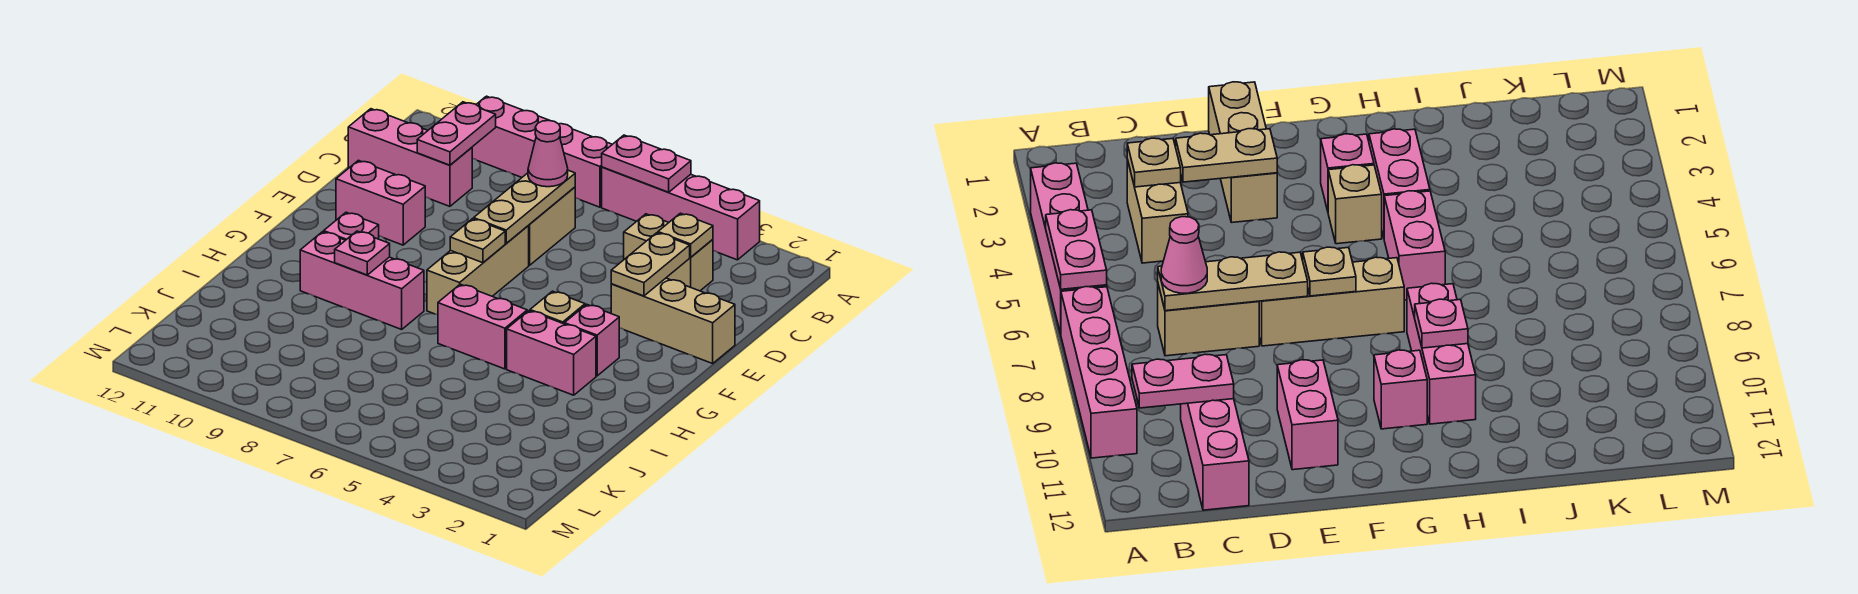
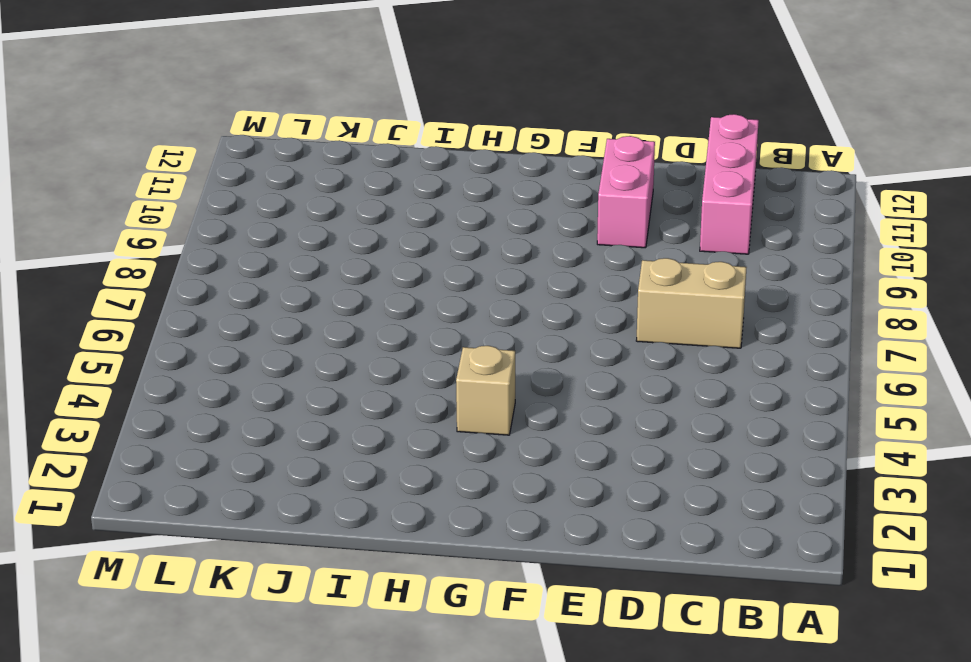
none -> pink 1x4 brick [602,167,760,260]
none -> pink 1x4 brick [472,96,612,207]
none -> tan 1x2 brick [624,214,713,291]

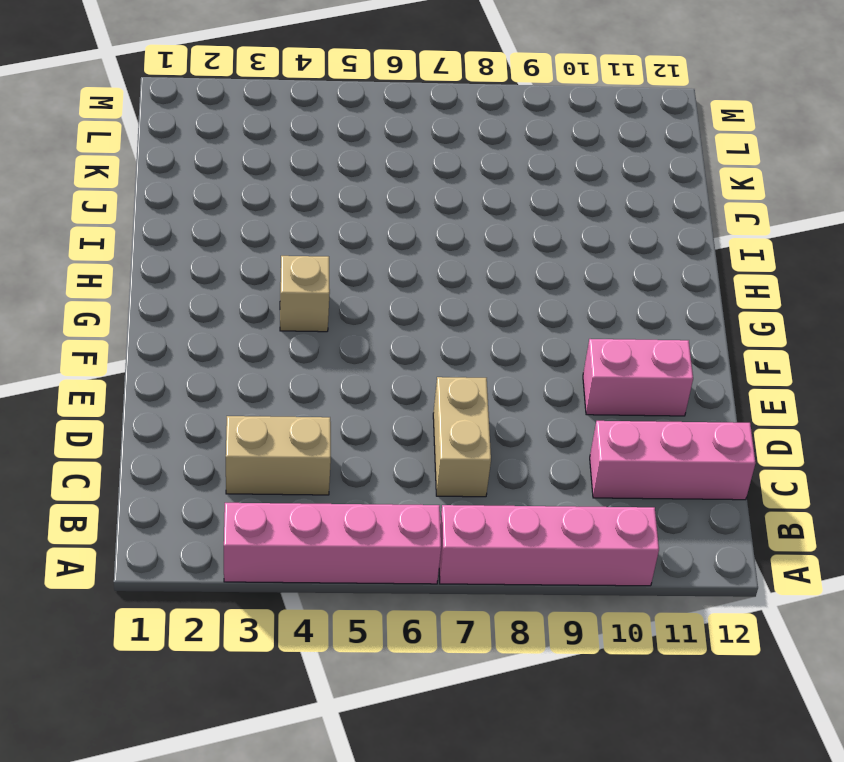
none -> tan 1x3 brick [611,278,735,364]
none -> tan 1x3 brick [427,226,529,315]
none -> pink 1x1 brick [564,304,619,376]

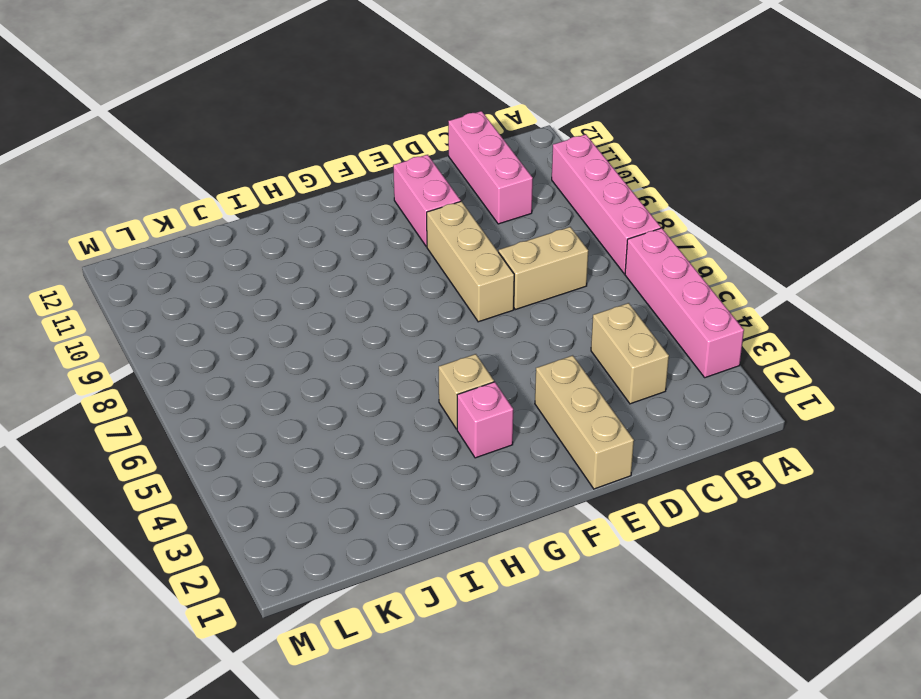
tan 1x3 brick [427,201,514,322] -> tan 1x3 brick turned to [427,226,529,315]
none -> pink 1x1 brick [324,212,379,240]
none -> pink 1x2 brick [507,311,596,395]
none -> pink 1x2 brick [438,284,527,369]

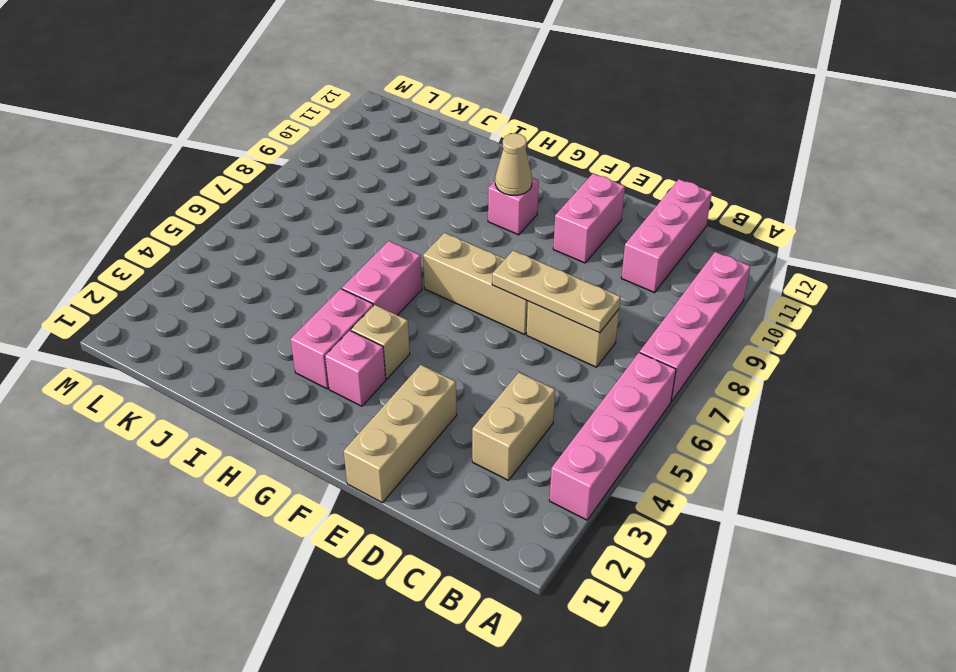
tan 1x1 cone [495,133,532,195] -> none
none -> pink 1x3 brick [300,232,424,329]
none -> pink 1x2 plate [602,135,691,192]
none -> pink 1x2 plate [417,102,496,165]

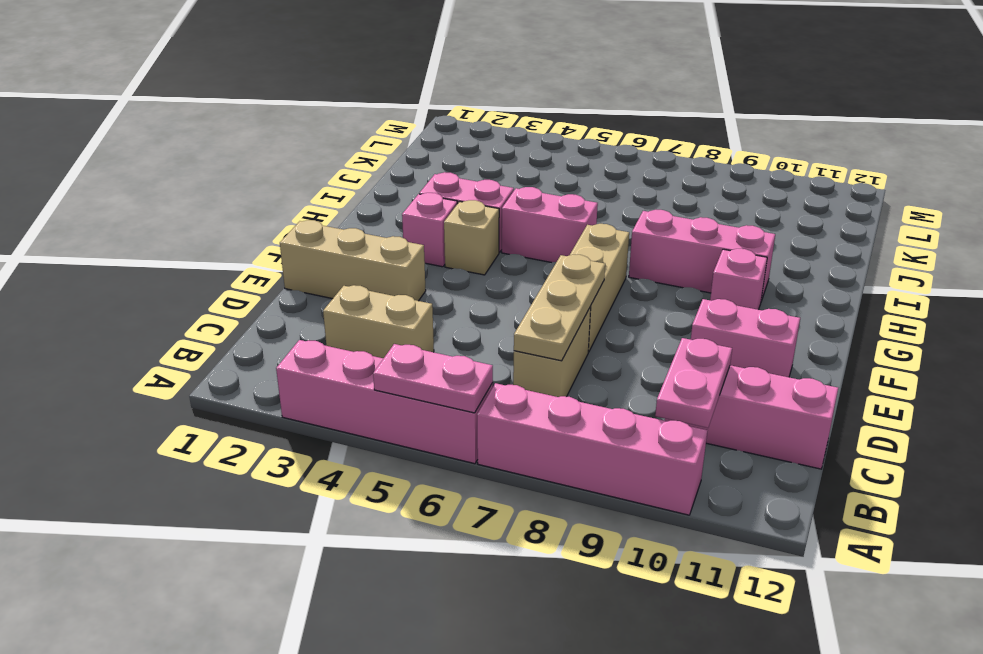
none -> tan 1x1 plate [658,213,713,257]
none -> tan 1x2 plate [611,233,690,296]
none -> tan 1x1 plate [450,219,505,263]

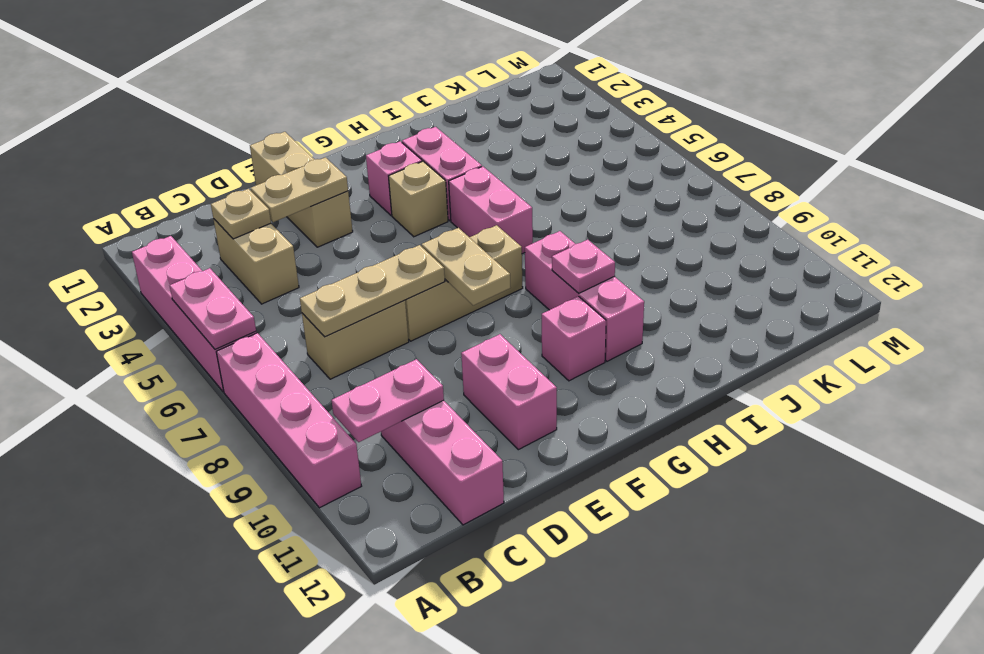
tan 1x2 plate [422,228,510,305] -> tan 1x1 plate [450,219,505,263]
none -> pink 1x1 cone [528,120,568,187]

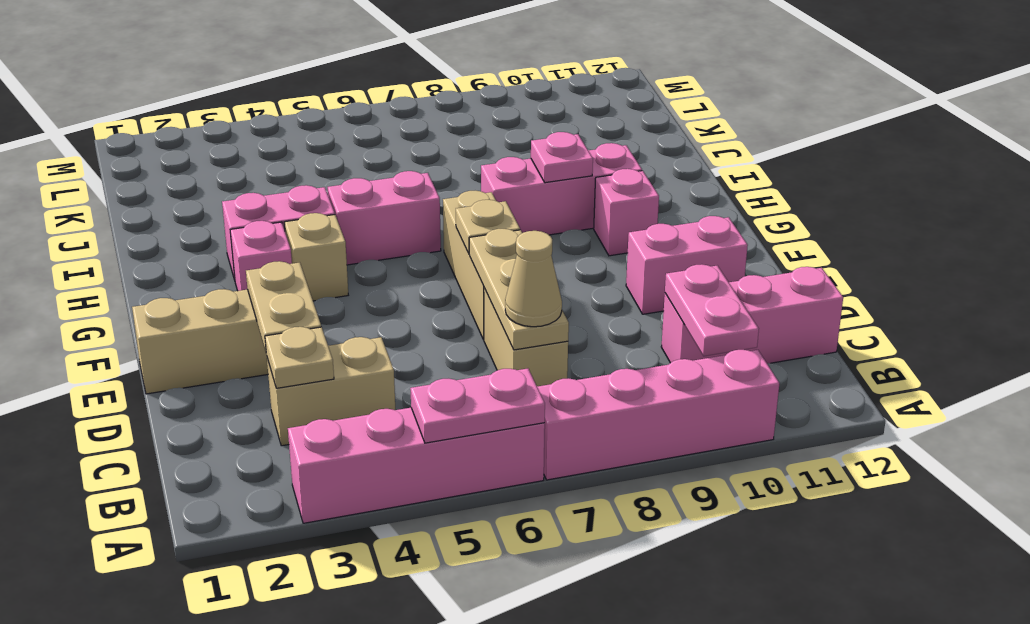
tan 1x1 cone [505,231,562,327] -> pink 1x1 cone [528,120,568,187]

